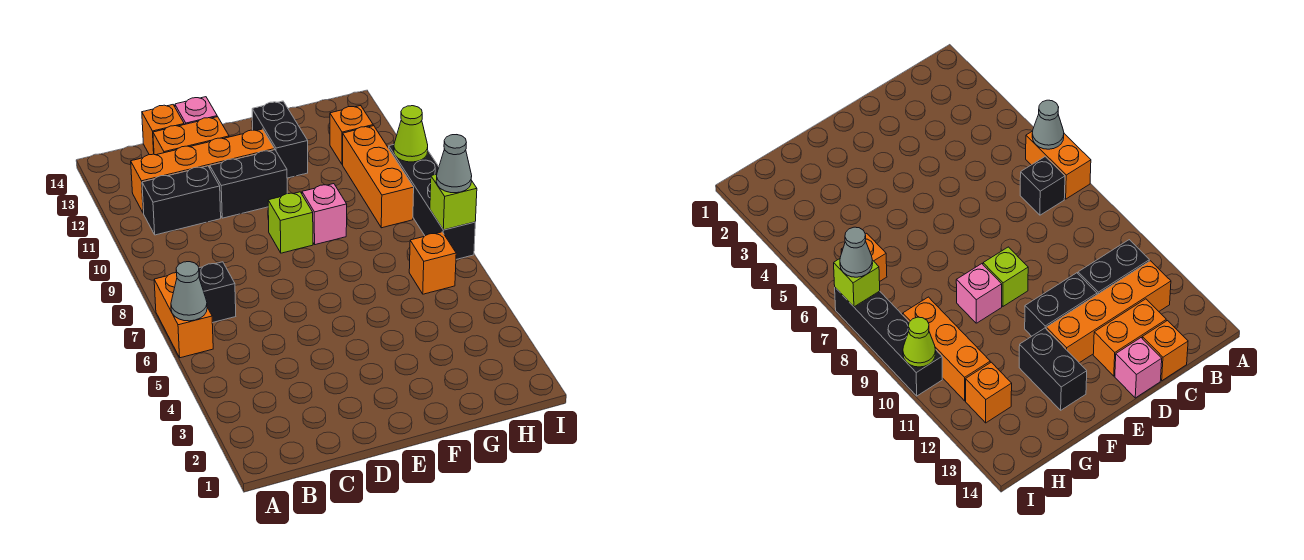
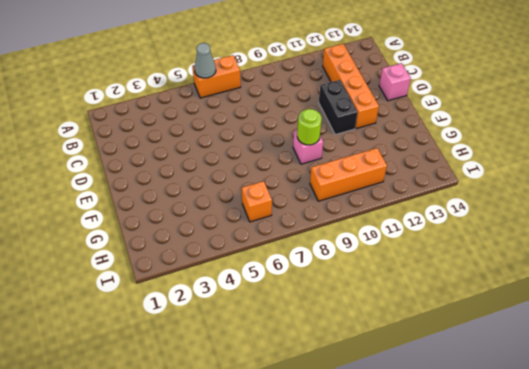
lime 1x1 round brick [297,109,322,145] -> none
none -> black 1x1 brick [199,262,236,323]
none -> black 1x2 brick [142,166,221,235]
none -> orange 1x2 brick [153,117,229,155]

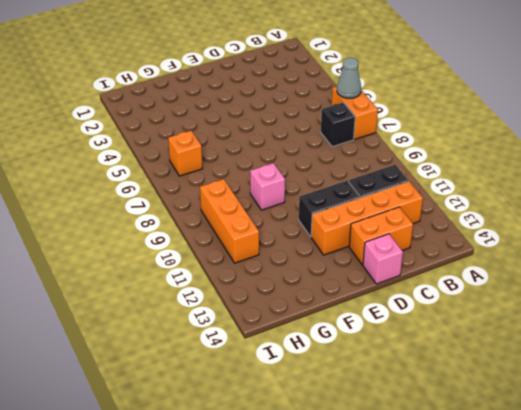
none -> orange 1x1 brick [142,105,184,155]
none -> lime 1x1 brick [268,192,313,253]
none -> black 1x2 brick [252,101,308,178]

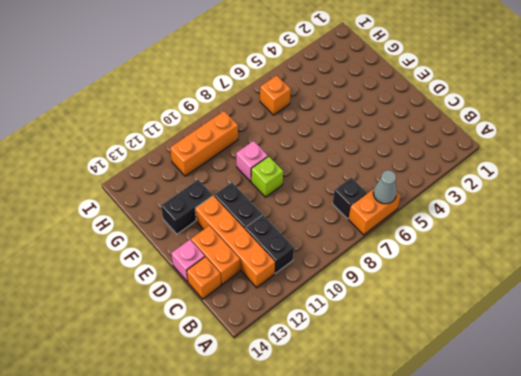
none -> orange 1x1 brick [330,106,373,165]
none -> black 1x4 brick [389,145,475,259]
none -> lime 1x1 brick [430,174,477,230]

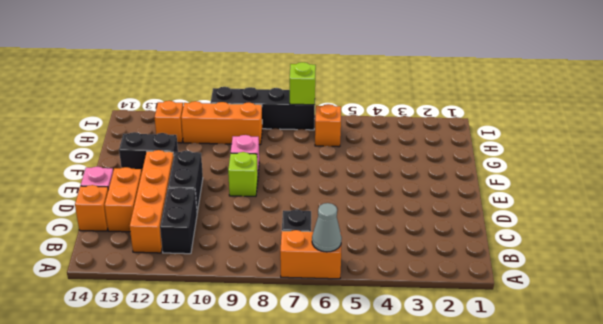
none -> lime 1x1 cone [394,106,428,162]
none -> grey 1x1 cone [436,135,472,193]

